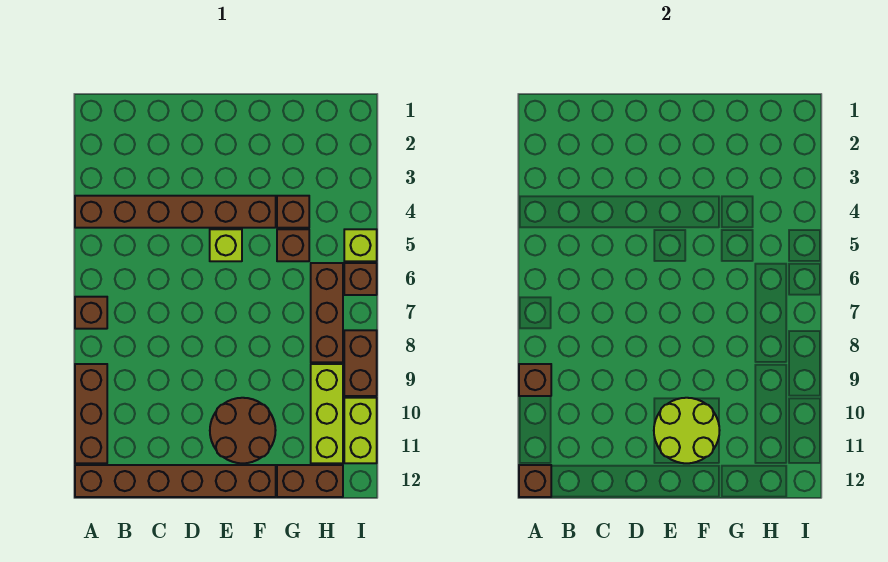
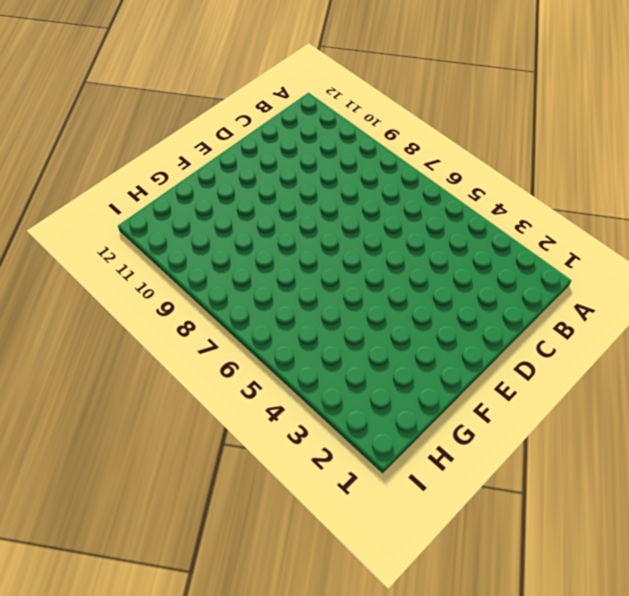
none -> brown 1x6 brick [75,196,276,228]
none -> brown 1x1 brick [75,297,107,329]
none -> brown 1x3 brick [75,364,107,463]

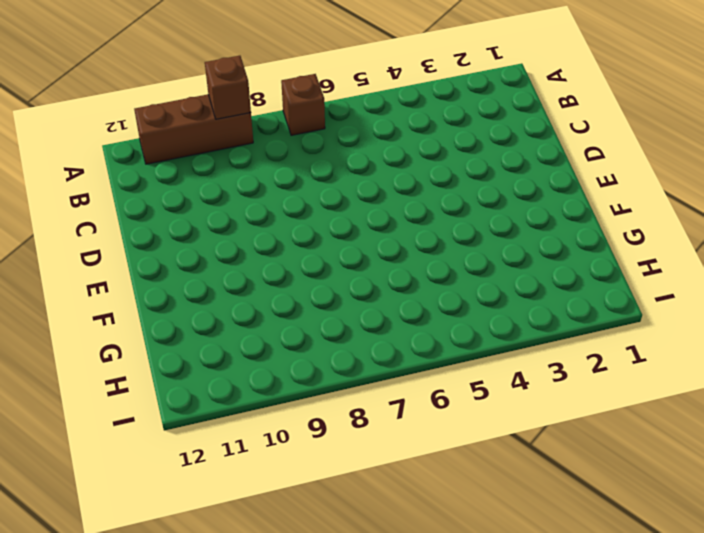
none -> brown 1x6 brick [75,196,276,228]
none -> brown 1x6 brick [75,465,276,497]
none -> lime 1x1 brick [210,229,242,261]

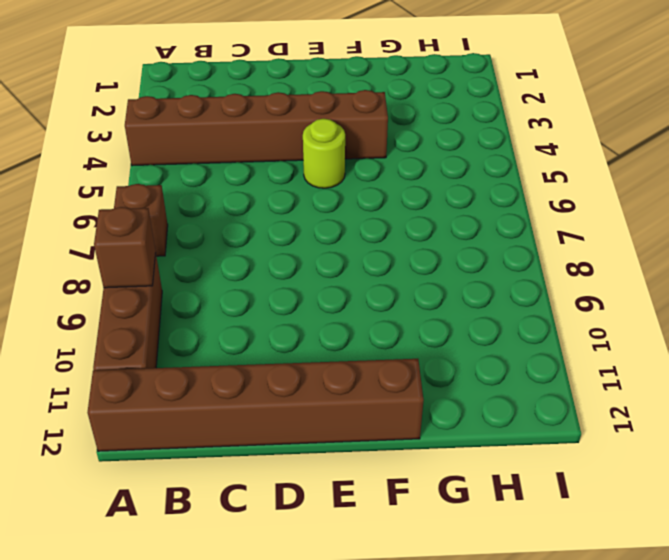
lime 1x1 round brick [303,119,345,188] -> lime 1x1 brick [210,229,242,261]
none -> brown 2x2 round brick [210,398,276,463]
none -> brown 1x1 brick [277,196,309,228]
none -> brown 1x1 brick [277,229,309,261]

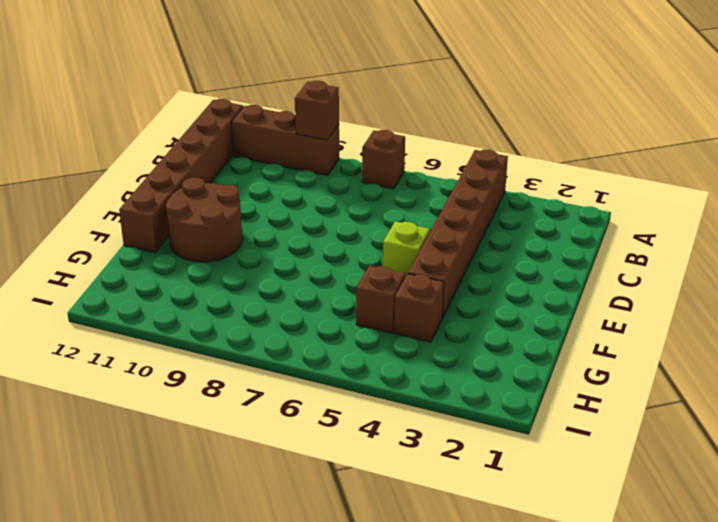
none -> brown 1x2 brick [277,465,343,497]
none -> brown 1x3 brick [311,263,343,362]
none -> lime 1x3 brick [311,364,343,463]

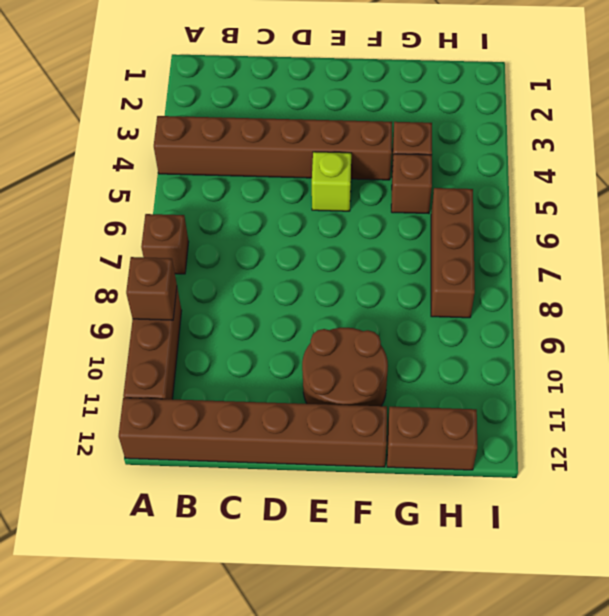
none -> lime 1x3 brick [311,364,343,463]
none -> lime 1x1 brick [344,229,377,261]
none -> brown 1x1 brick [344,263,377,295]

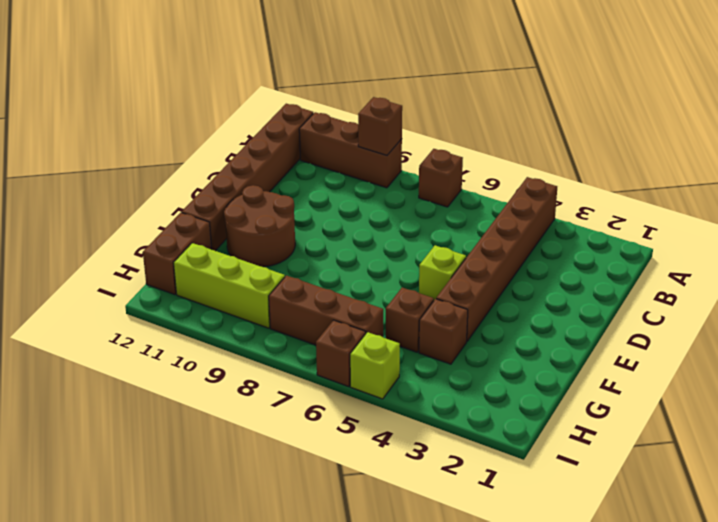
none -> brown 1x2 brick [344,330,377,396]
none -> lime 1x2 brick [344,398,377,463]
none -> brown 1x1 brick [519,465,551,497]

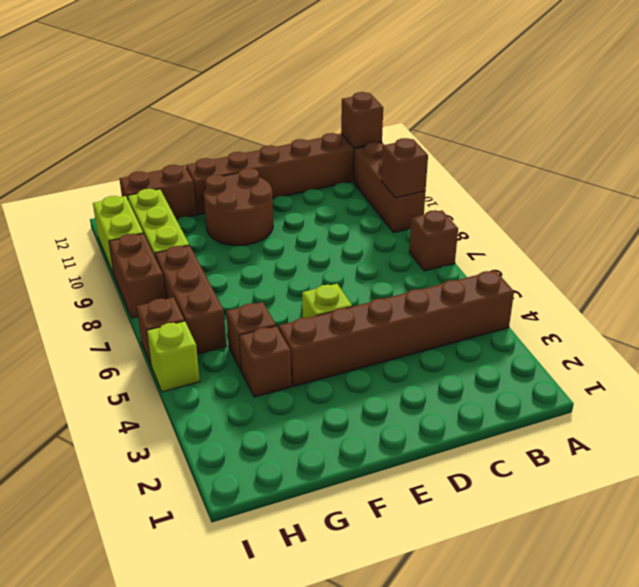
none -> lime 2x2 round brick [654,398,720,463]

